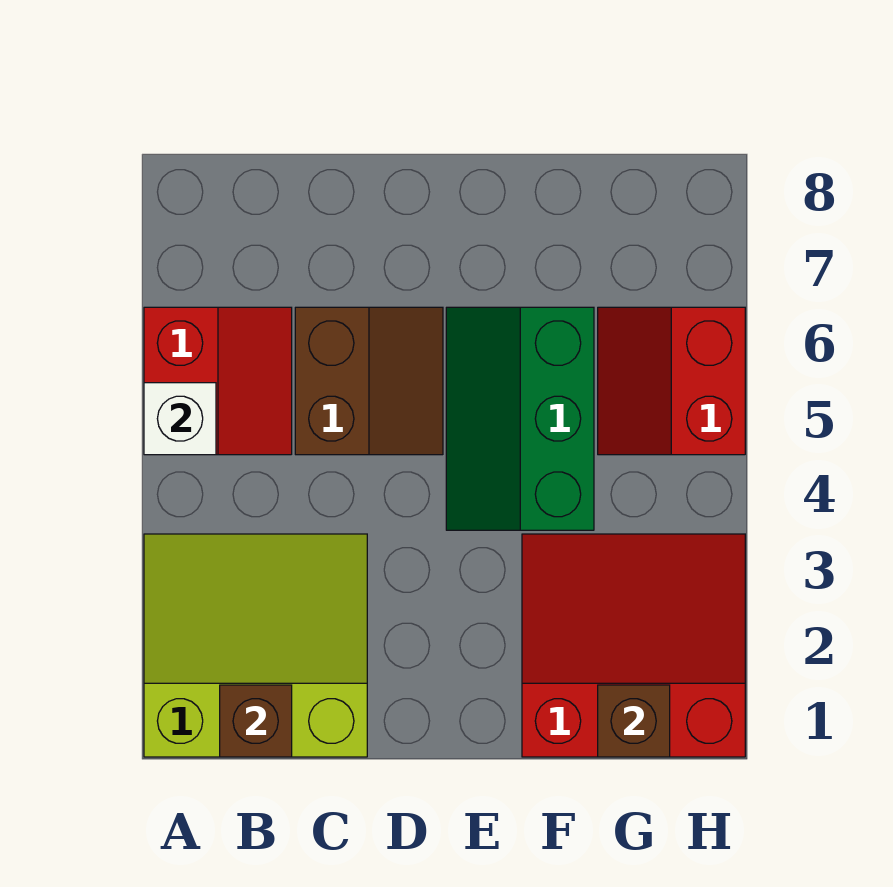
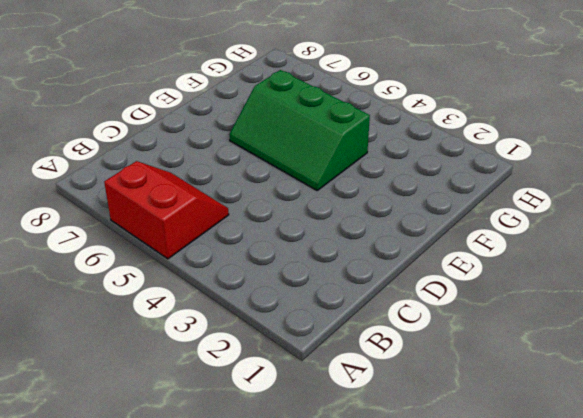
none -> lime 3x3 slope [144,534,367,757]
none -> brown 2x2 slope [295,307,443,455]

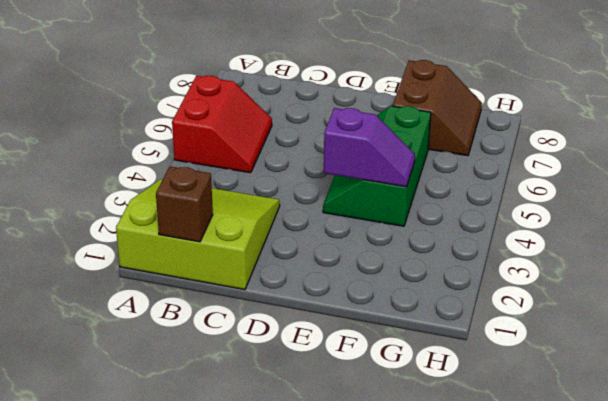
purple 1x2 slope [324,108,415,187] -> none
brown 2x2 slope [393,60,482,156] -> brown 2x2 slope moved to [295,307,443,455]
none -> red 3x3 slope [522,534,745,757]
none -> red 2x2 slope [598,307,745,455]

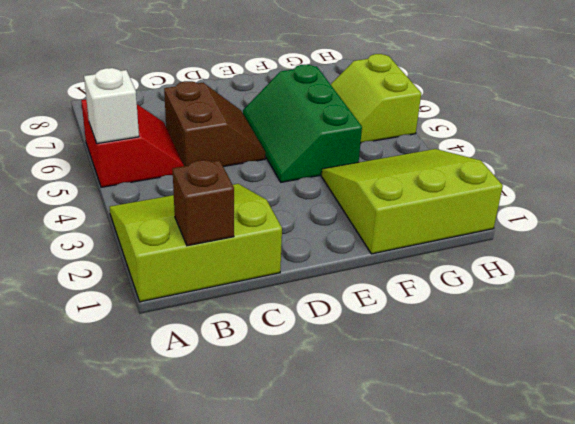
lime 3x3 slope [322,149,503,254] -> red 3x3 slope [522,534,745,757]
lime 2x2 slope [331,54,421,143] -> red 2x2 slope [598,307,745,455]
none -> brown 1x1 brick [598,685,670,757]

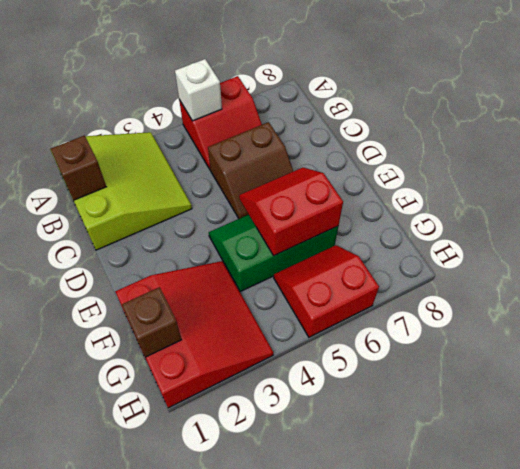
red 2x2 slope [239,168,343,256] -> none

